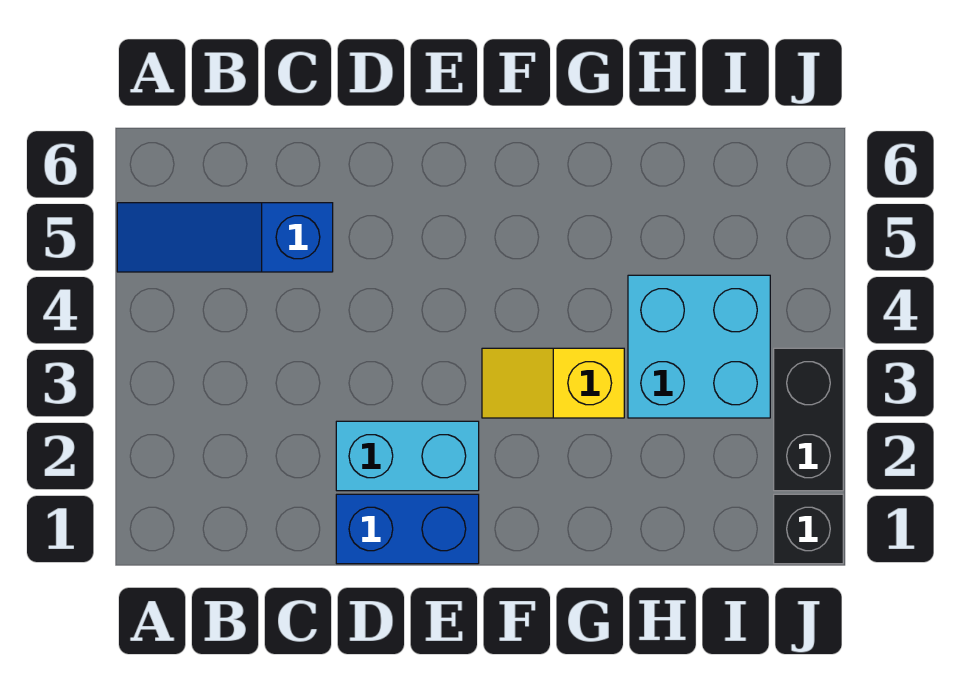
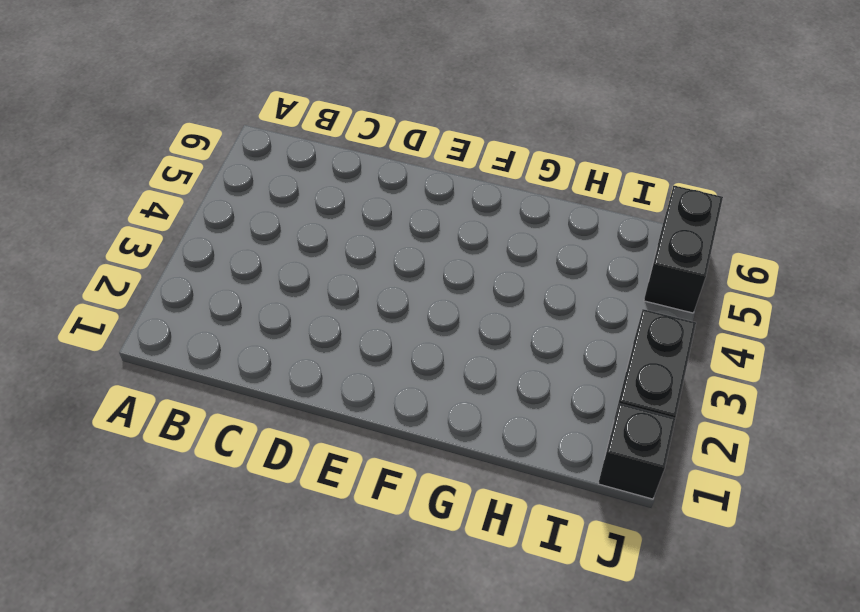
black 1x2 brick [644,186,723,313] -> none
none -> blue 1x3 slope [117,203,333,272]
none -> blue 1x2 brick [336,494,479,564]

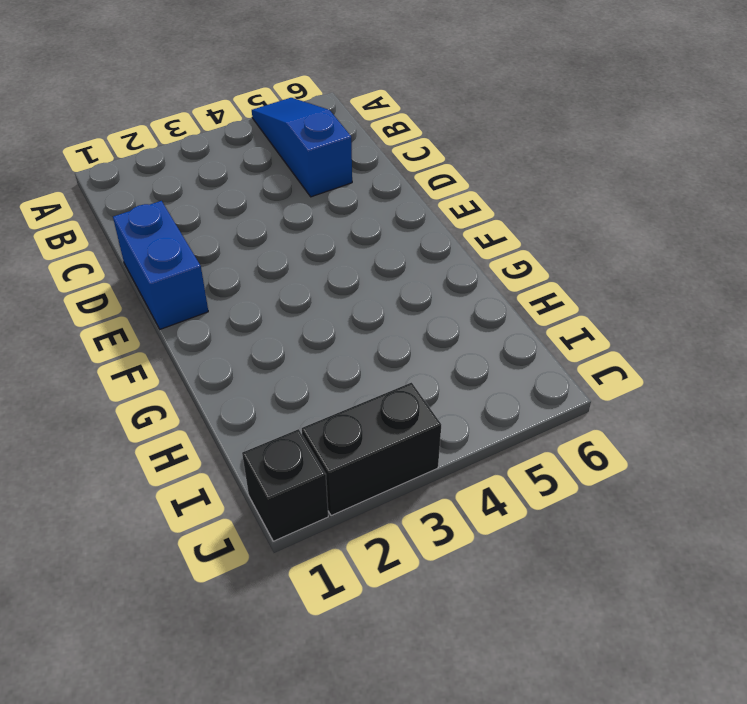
none -> cyan 1x2 brick [336,421,479,491]
none -> yellow 1x2 slope [482,348,624,418]

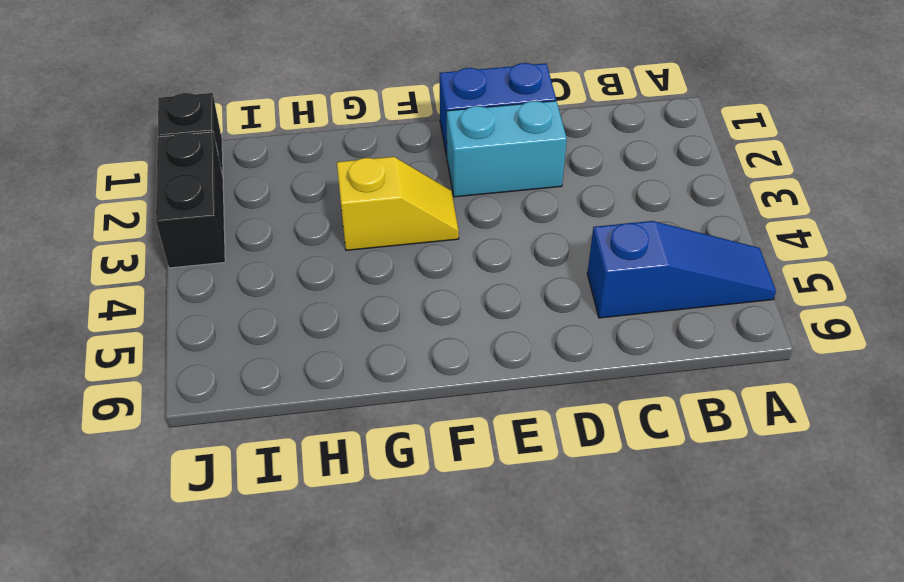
none -> cyan 2x2 brick [628,275,770,418]

